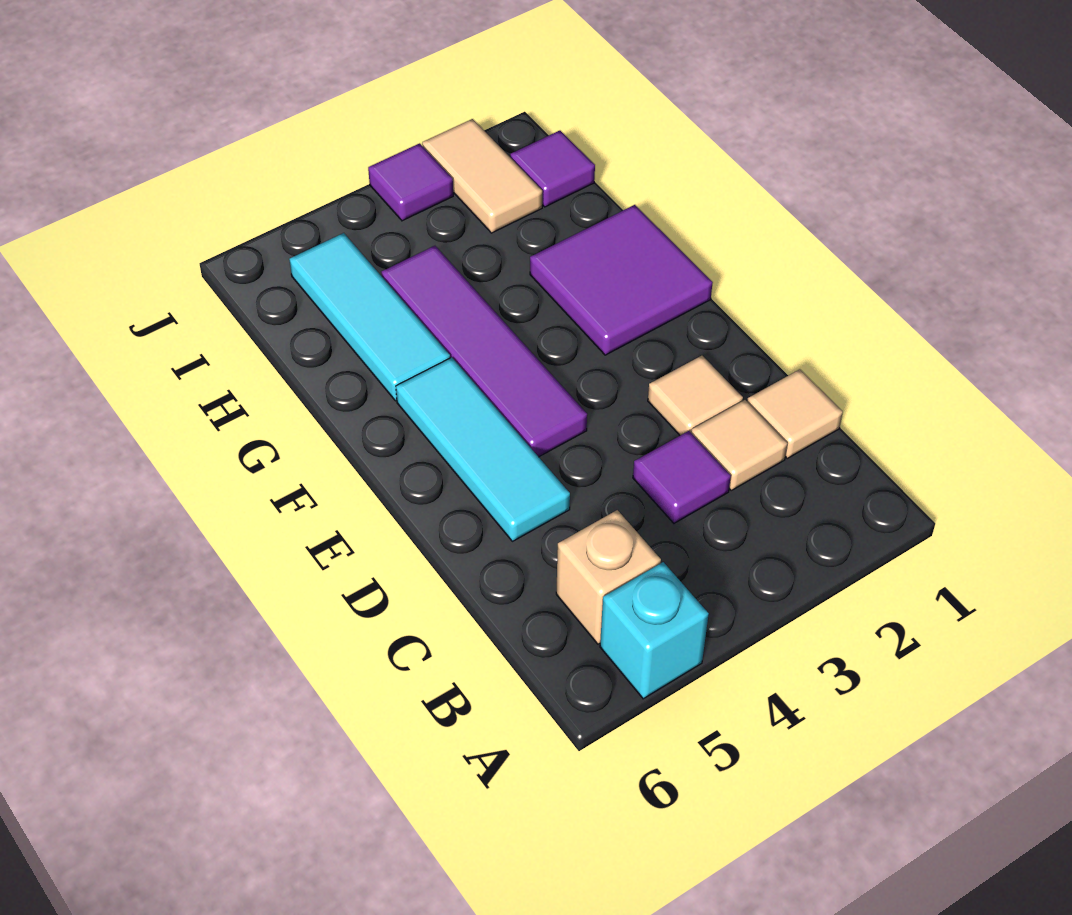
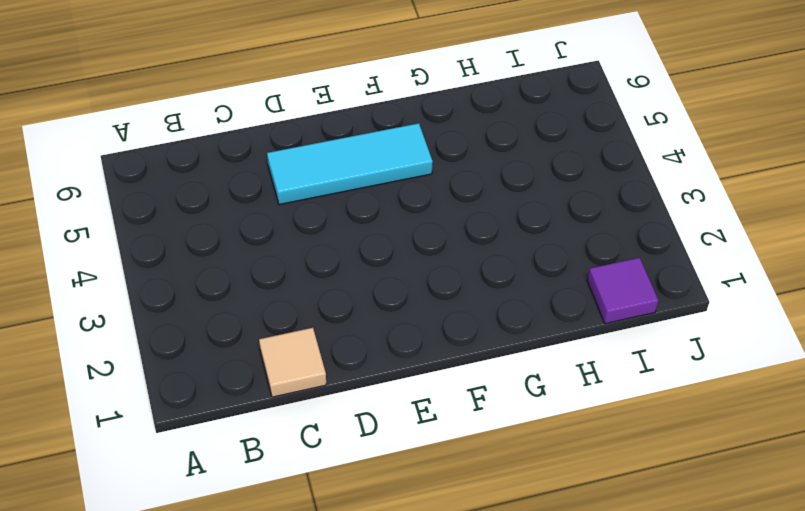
none -> cyan 1x1 brick [600,562,709,699]
none -> tan 1x1 brick [556,510,661,644]
none -> tan 1x1 tile [691,400,787,490]

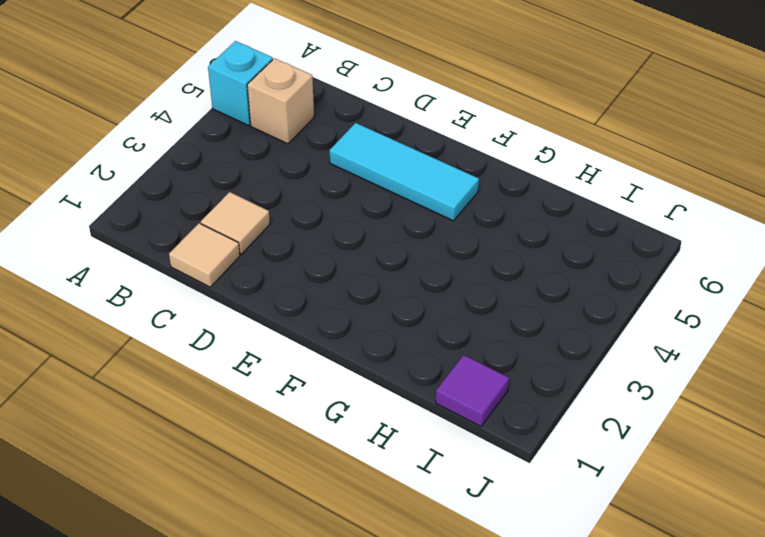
none -> purple 1x1 tile [633,431,731,523]
none -> tan 1x1 tile [648,356,743,435]
none -> purple 1x4 tile [381,246,587,457]

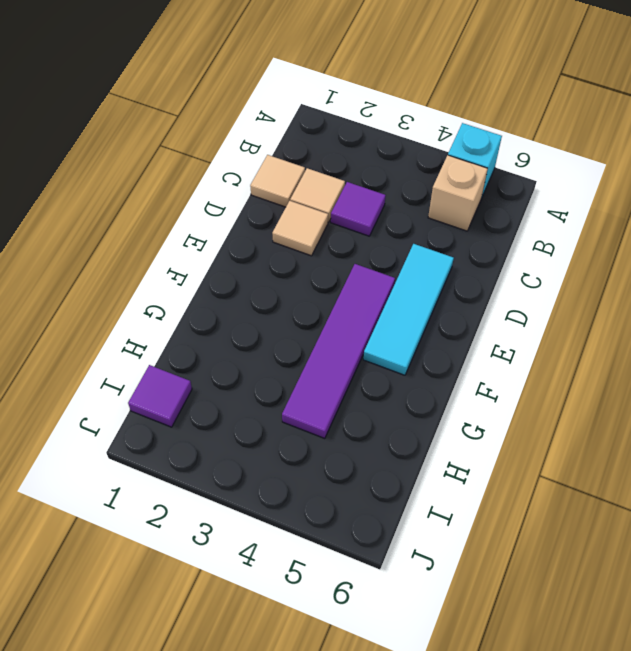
none -> purple 2x2 tile [530,205,713,355]
none -> cyan 1x3 tile [289,233,450,401]
none -> tan 1x2 tile [422,119,542,233]

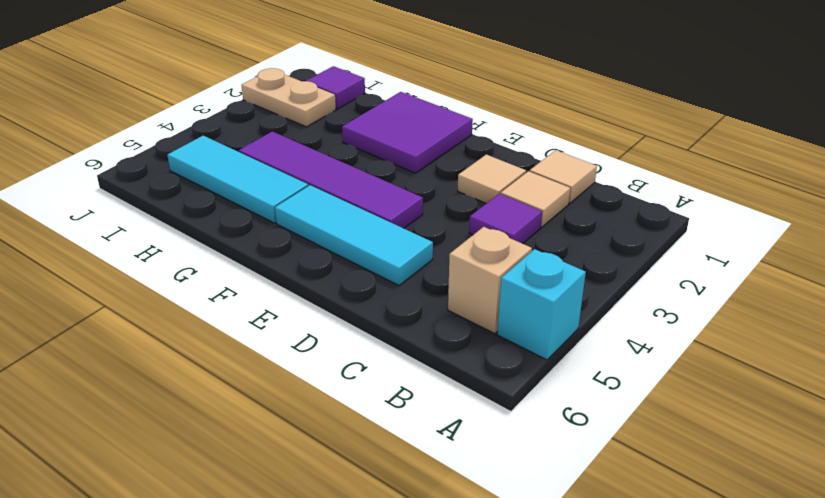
tan 1x2 plate [242,68,336,127] -> tan 1x2 tile [422,119,542,233]
none -> purple 1x1 tile [368,143,453,221]

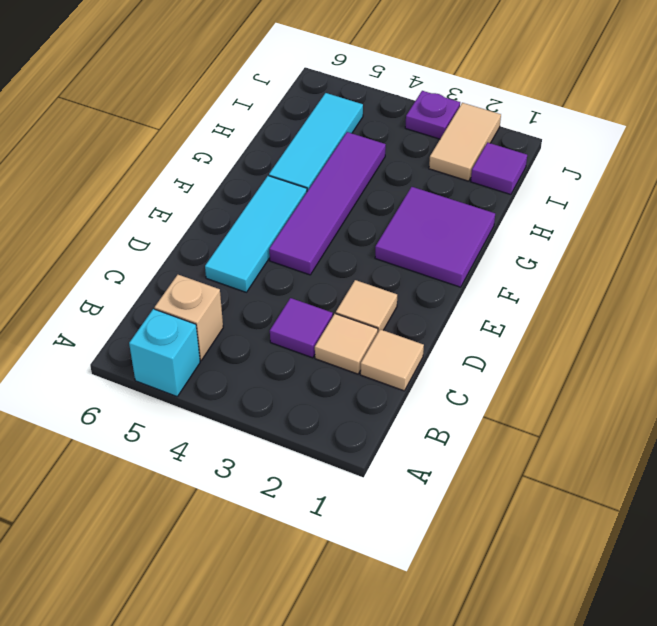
purple 1x1 plate [405,91,460,139] -> purple 1x1 tile [368,143,453,221]

